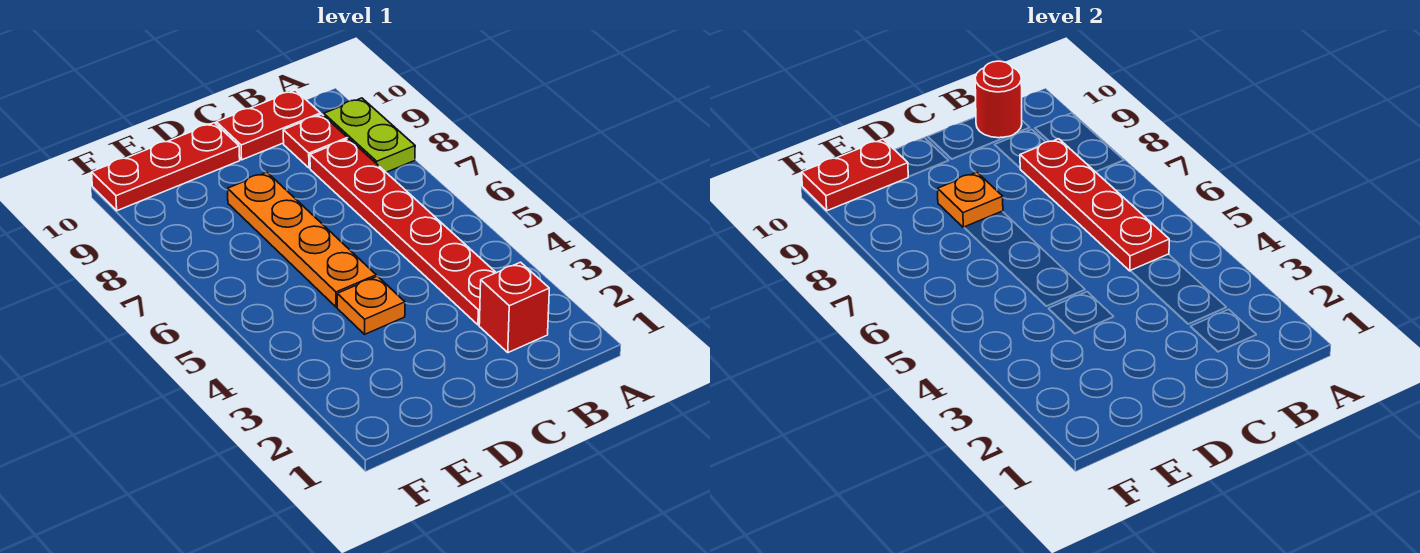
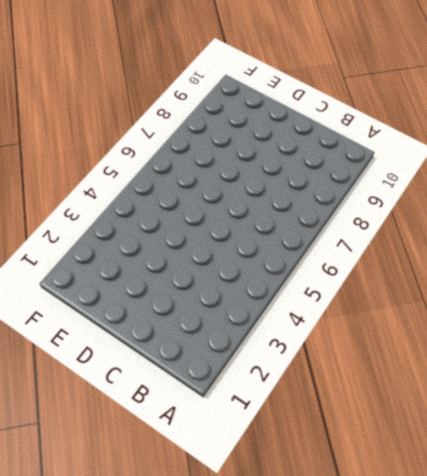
none -> lime 1x2 plate [324,98,415,172]
none -> red 1x1 brick [479,262,549,353]
none -> red 1x6 plate [310,139,496,325]

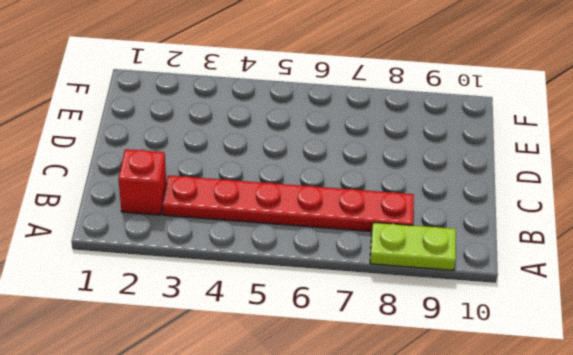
none -> red 1x1 plate [283,114,347,168]
none -> red 1x2 plate [216,90,321,160]
none -> orange 1x1 plate [337,276,405,334]

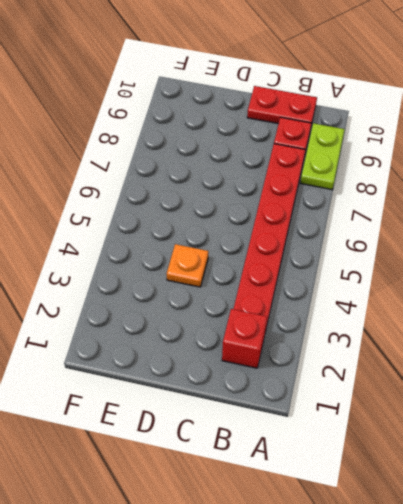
none -> orange 1x4 plate [228,172,376,307]
none -> red 1x3 plate [92,123,240,211]
none -> red 1x4 plate [1020,139,1169,271]

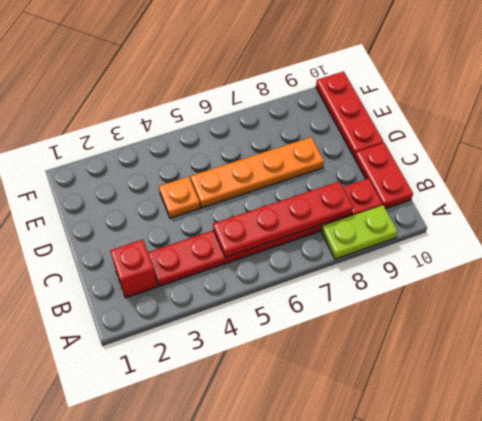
none -> red 1x1 round brick [975,61,1022,138]
none -> orange 1x1 plate [938,172,1003,228]
none -> red 1x2 plate [802,139,908,211]

